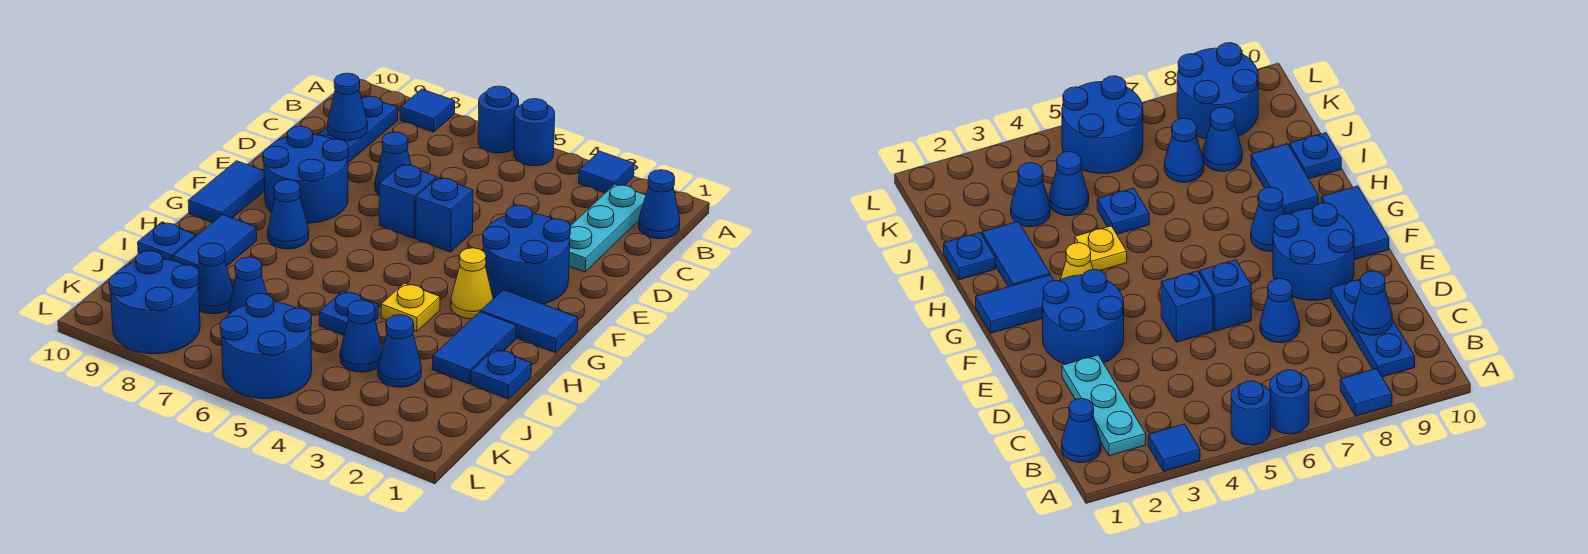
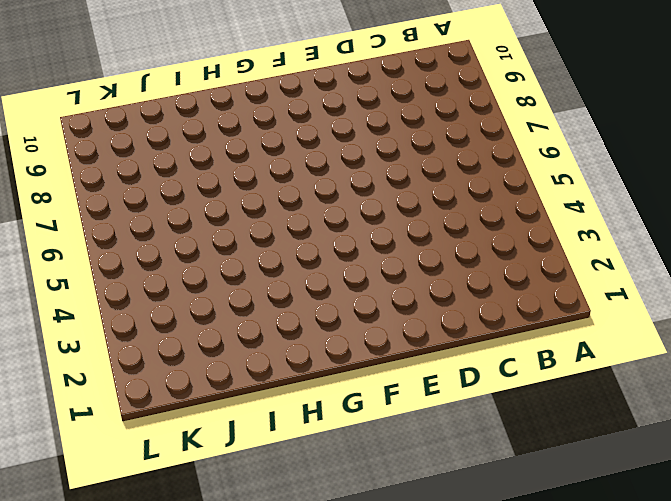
none -> blue 1x1 tile [579,151,634,193]
none -> blue 1x1 round brick [514,99,555,166]
none -> blue 1x1 round brick [478,86,519,153]

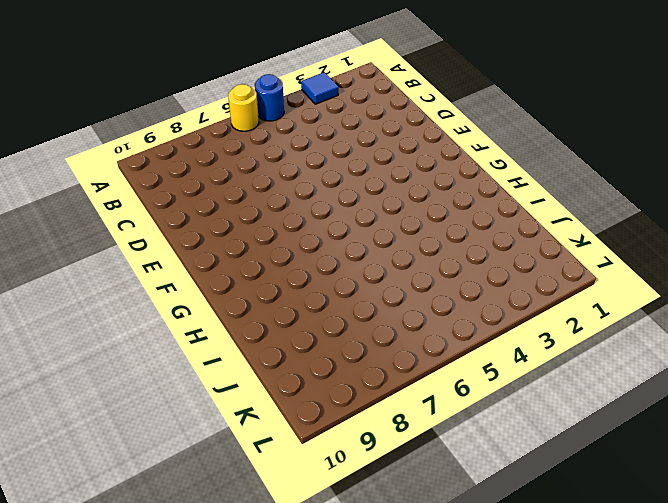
yellow 1x1 round brick [228,84,259,131] -> blue 1x1 round brick [478,86,519,153]
none -> blue 1x1 tile [400,89,455,132]
none -> blue 1x1 cone [639,170,680,239]
none -> cyan 1x3 plate [569,184,646,272]

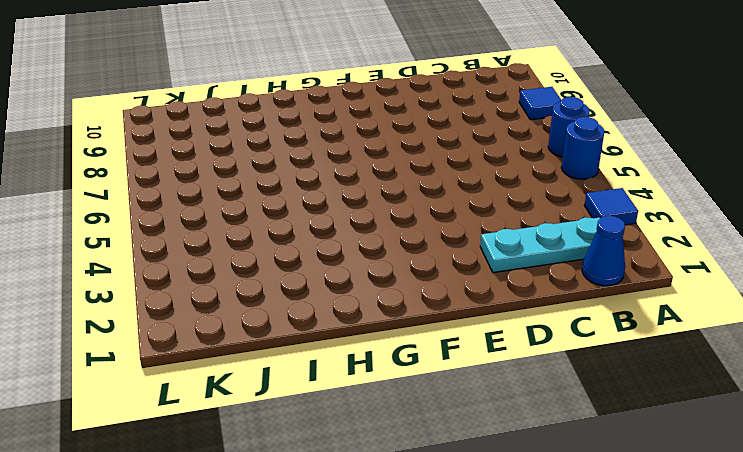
none -> blue 1x3 plate [318,96,398,163]
none -> blue 1x1 cone [375,132,411,195]
none -> blue 2x2 round brick [483,205,571,304]

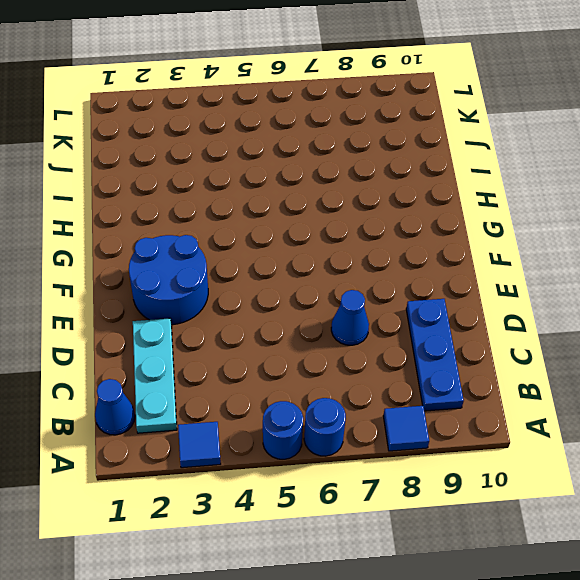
none -> blue 1x1 brick [416,177,473,252]
none -> blue 1x1 brick [379,164,436,238]
none -> blue 2x2 round brick [263,126,349,223]

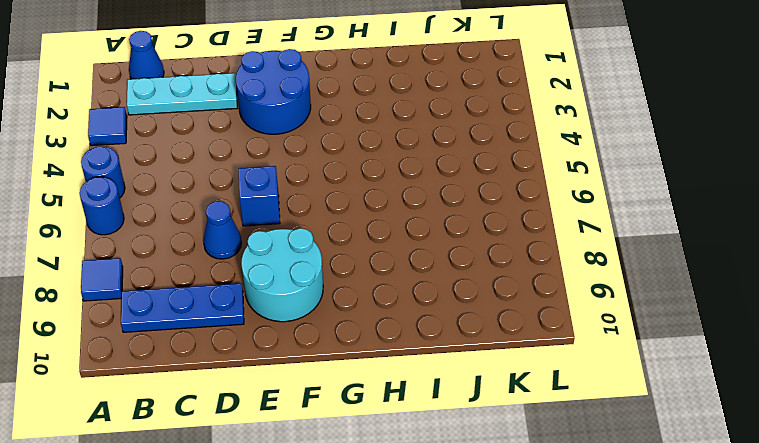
cyan 2x2 round brick [241,228,323,322] -> blue 2x2 round brick [263,126,349,223]
none -> blue 1x1 brick [416,177,473,252]
none -> blue 1x2 tile [188,161,265,223]
none -> blue 1x2 tile [481,290,578,353]

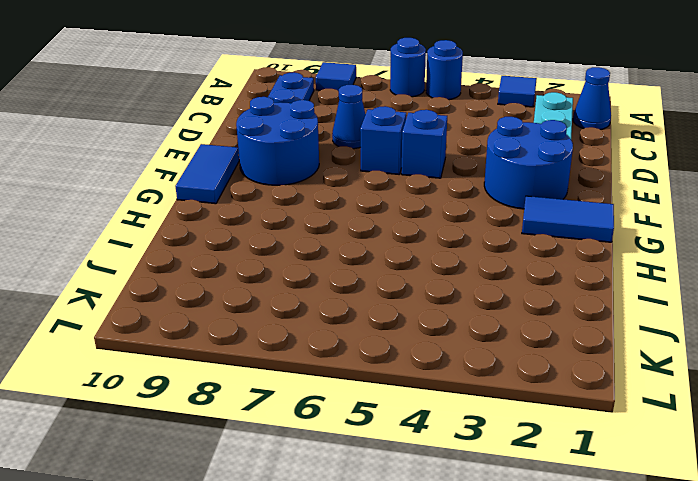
none -> yellow 1x1 cone [451,248,493,319]
none -> blue 1x1 cone [268,180,309,249]
none -> blue 1x2 tile [433,312,516,384]

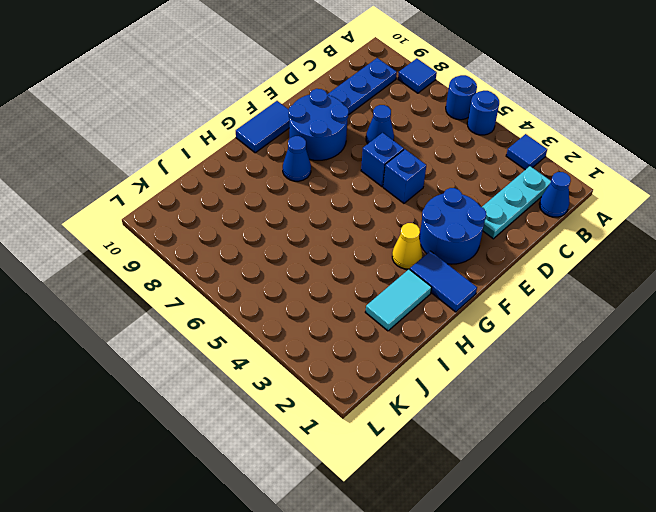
cyan 1x2 tile [365,269,432,331] -> blue 1x2 tile [433,312,516,384]
none -> yellow 1x1 plate [381,283,440,331]
none -> blue 1x2 tile [173,215,257,269]
none -> blue 1x1 plate [471,349,531,399]

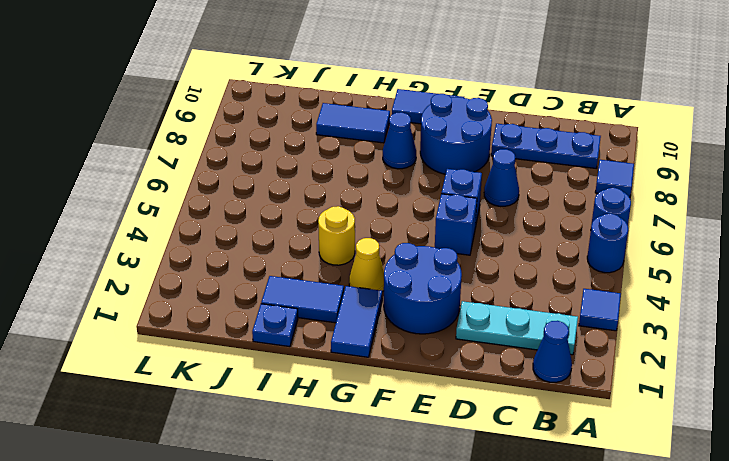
yellow 1x1 round brick [318,206,355,265] -> yellow 1x1 plate [381,283,440,331]
none -> blue 1x1 plate [319,291,378,335]
none -> blue 1x1 plate [138,222,196,261]
none -> blue 1x1 cone [378,315,421,387]

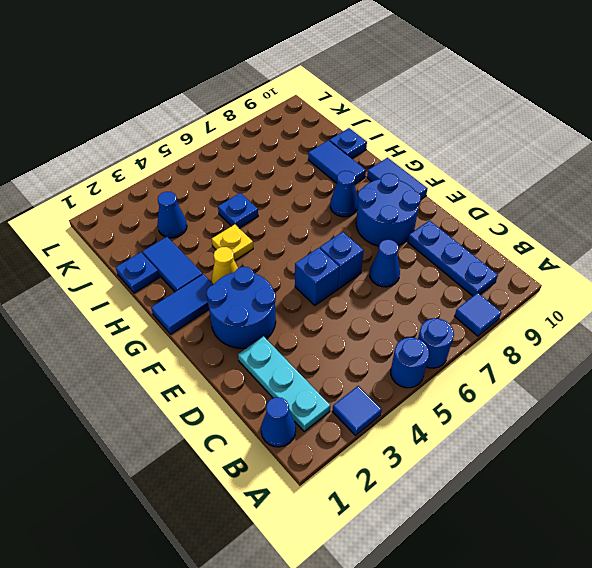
none -> blue 1x1 cone [340,300,383,372]
none -> blue 1x1 cone [229,257,267,314]
none -> blue 1x1 cone [198,243,233,314]

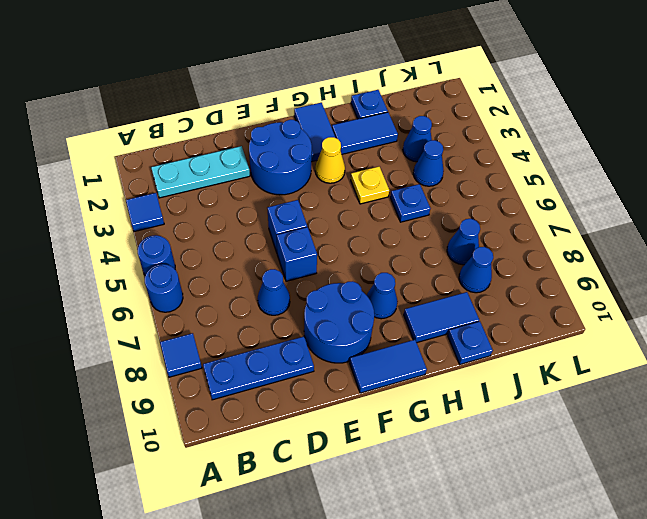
none -> blue 1x1 cone [639,170,680,239]
none -> blue 2x2 round brick [220,294,312,399]
none -> blue 2x2 round brick [109,251,200,354]

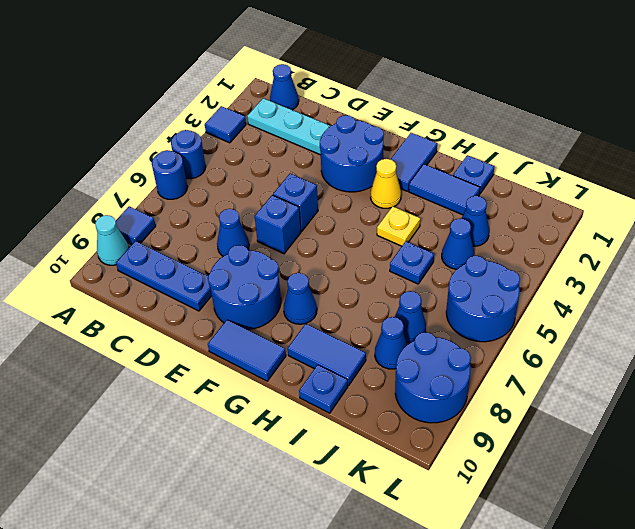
cyan 1x1 cone [95,215,129,265] -> none
none -> blue 1x1 cone [327,73,367,140]

